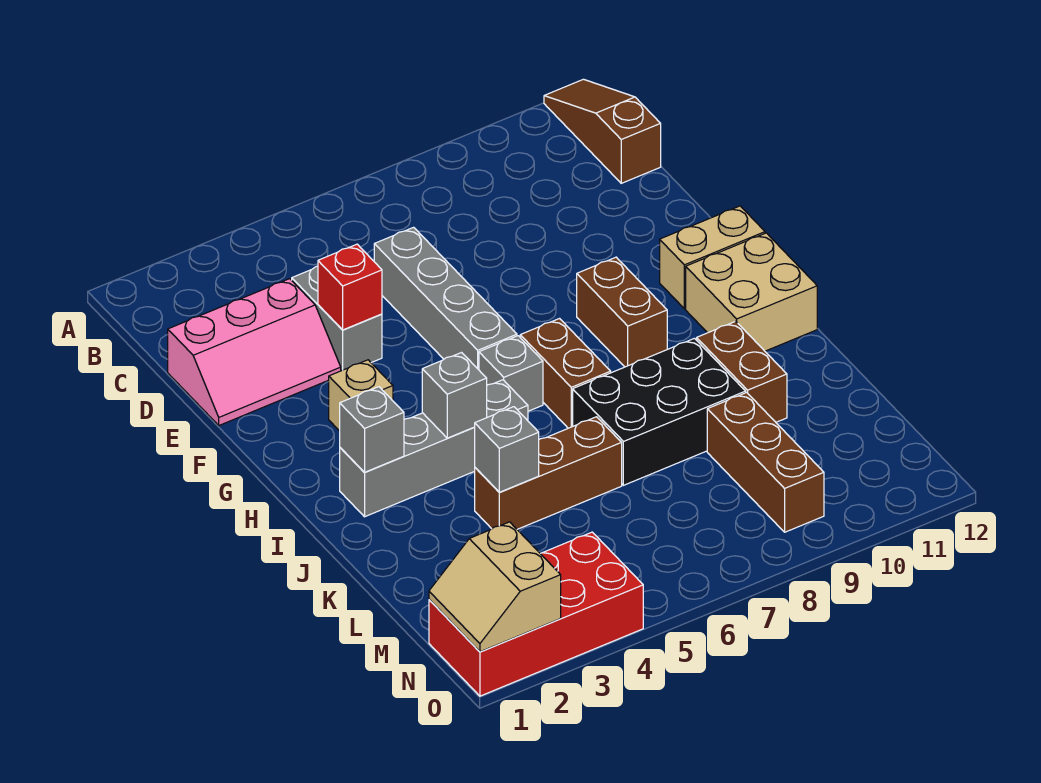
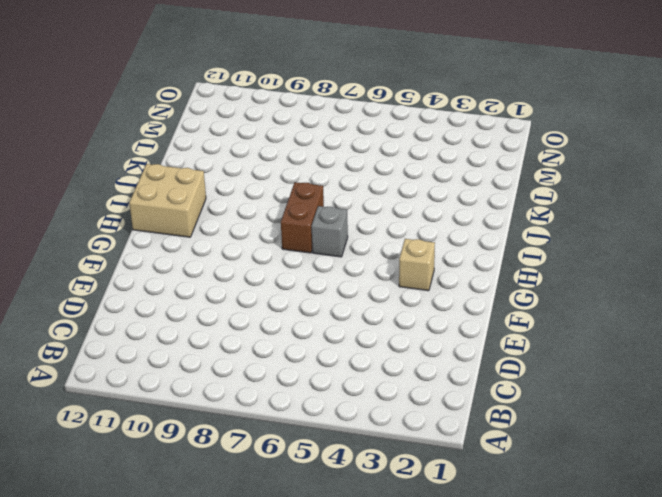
none -> brown 1x3 slope [544,79,661,183]
none -> pink 2x3 slope [168,279,341,425]
none -> grey 1x2 brick [292,266,382,371]

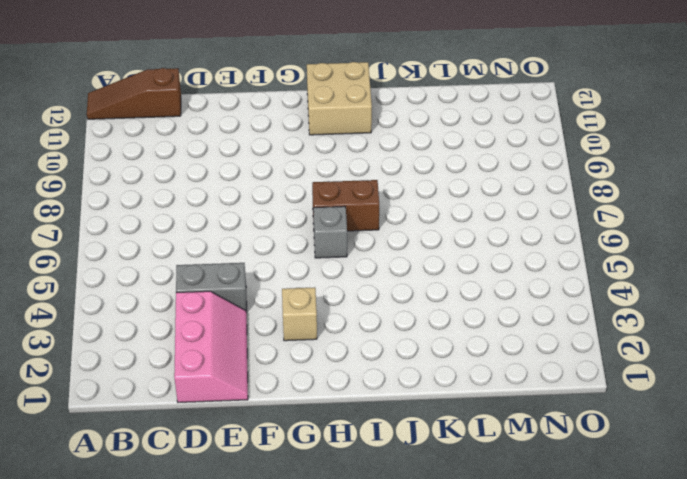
none -> grey 1x4 brick [374,227,517,370]
none -> brown 1x2 brick [577,257,667,367]
none -> tan 1x2 brick [660,206,765,309]

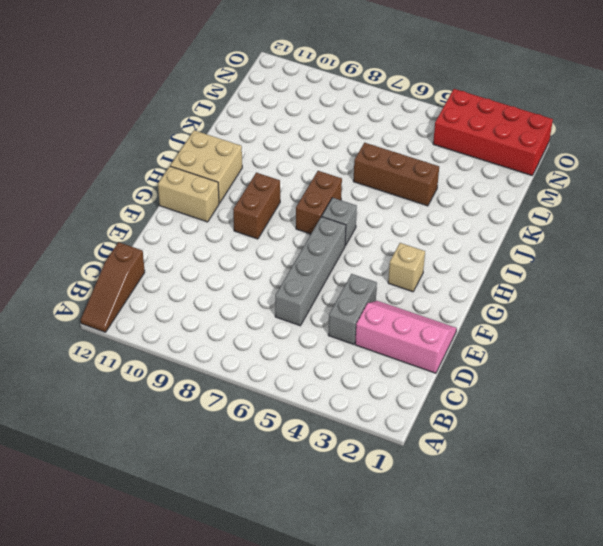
none -> grey 1x4 brick [340,380,528,517]
none -> black 2x3 brick [573,338,746,485]
none -> brown 1x2 brick [697,321,787,422]

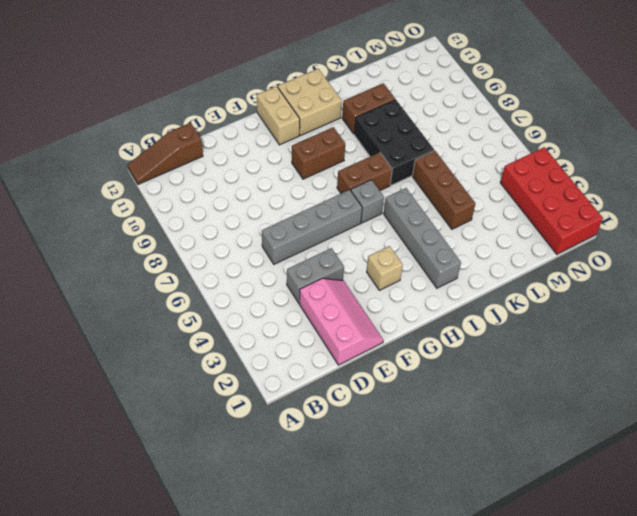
none -> brown 1x3 brick [707,393,824,532]
none -> red 1x1 brick [318,244,382,330]
none -> grey 1x1 brick [340,387,404,472]

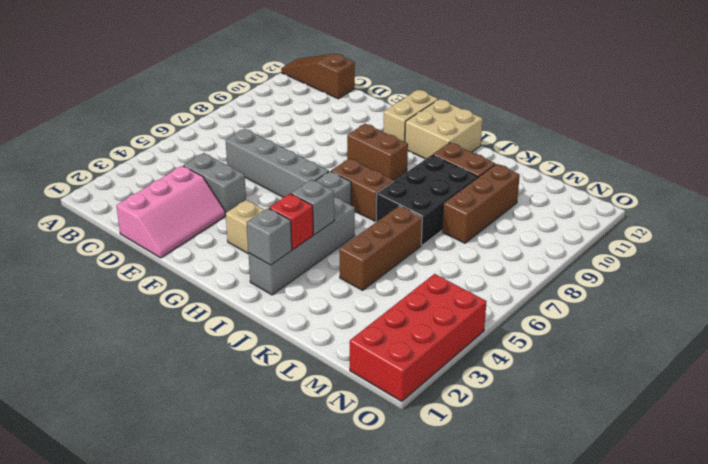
red 1x1 brick [269,194,313,250] -> red 1x1 brick moved to [318,244,382,330]
brown 1x3 brick [442,164,520,243] -> brown 1x3 brick turned to [707,393,824,532]
none -> grey 1x1 brick [475,407,539,492]
none -> tan 2x2 slope [429,522,561,652]

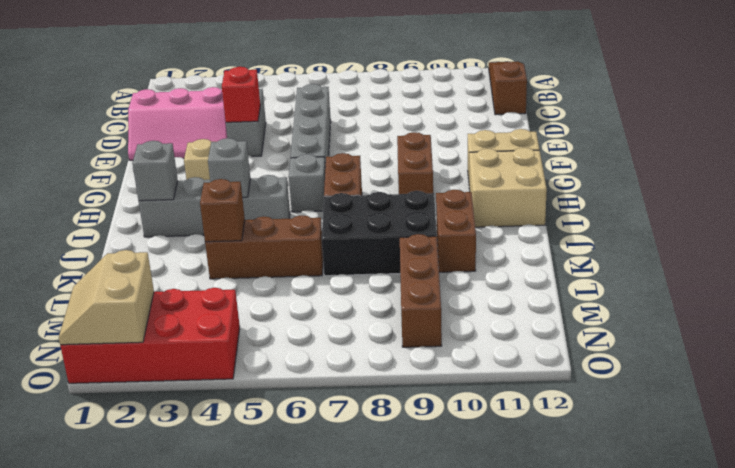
brown 1x1 brick [200,179,245,242] -> grey 1x1 brick [475,407,539,492]

